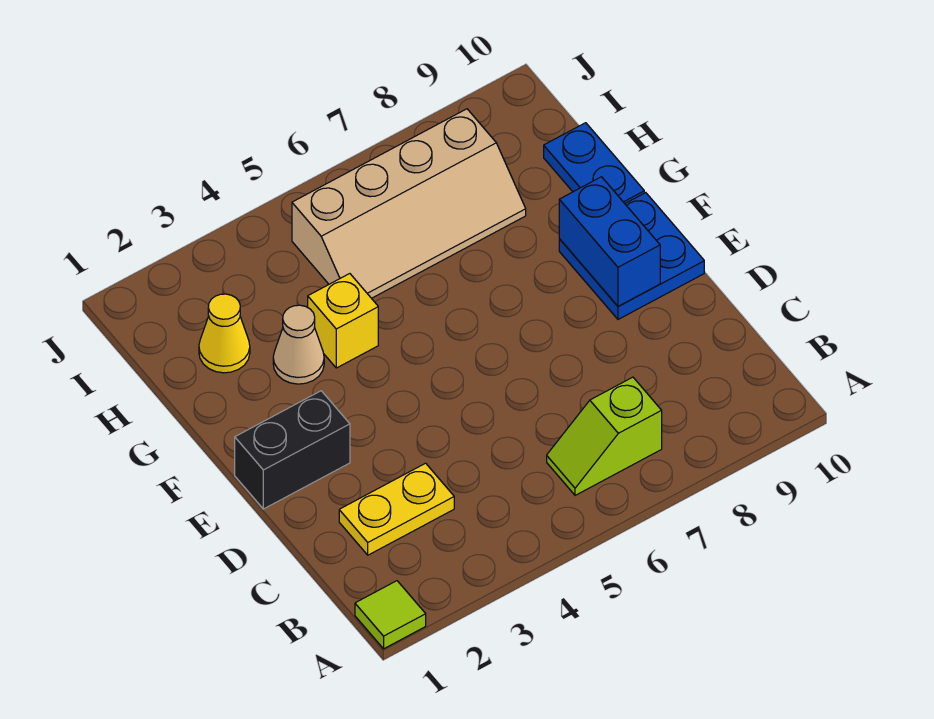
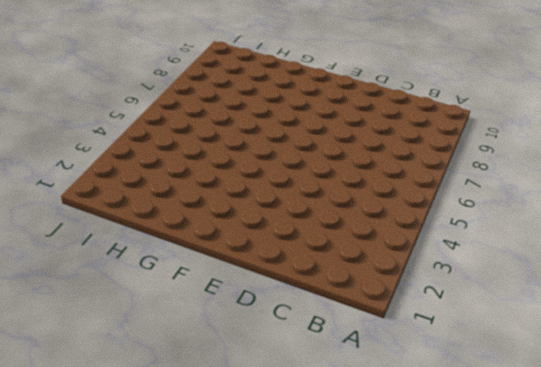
none -> lime 1x1 tile [355,581,426,649]
none -> lime 1x2 slope [547,377,662,495]

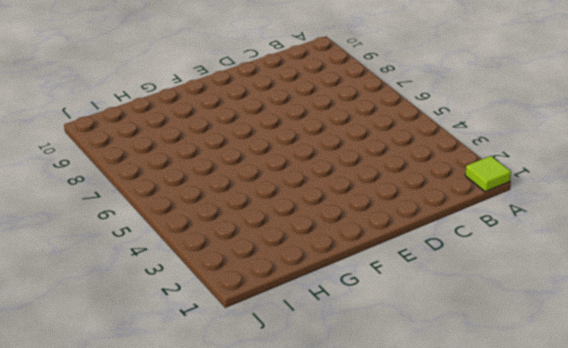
none -> lime 1x2 slope [547,377,662,495]
none -> yellow 1x2 plate [339,463,454,555]

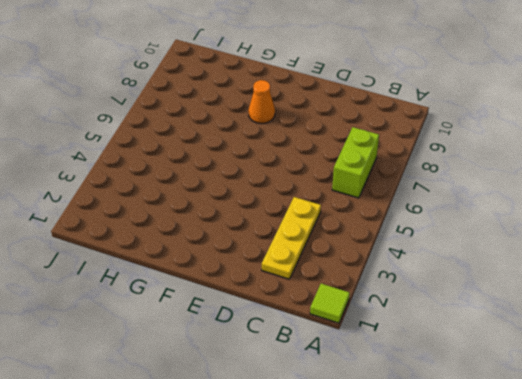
lime 1x2 brick [332,127,379,198] -> lime 1x2 slope [547,377,662,495]
yellow 1x3 plate [262,197,321,279] -> yellow 1x2 plate [339,463,454,555]
orange 1x1 cone [248,80,275,124] -> none
none -> black 1x2 brick [235,391,350,509]
none -> blue 2x2 plate [559,193,704,319]

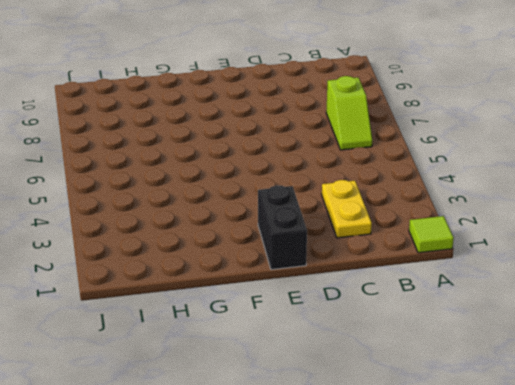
none -> blue 2x2 plate [559,193,704,319]
none -> tan 1x1 cone [273,305,324,384]

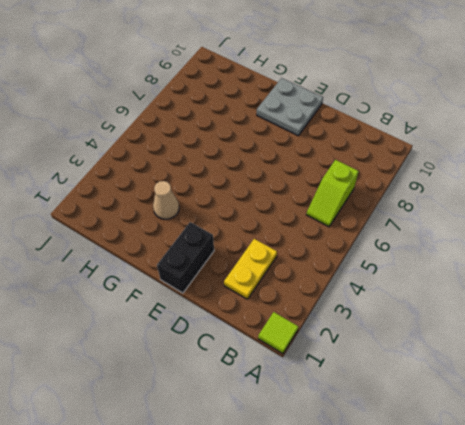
grey 2x2 plate [257,78,323,136] -> blue 2x2 plate [559,193,704,319]
none -> yellow 1x1 brick [308,274,378,368]
none -> blue 1x2 plate [544,123,644,203]

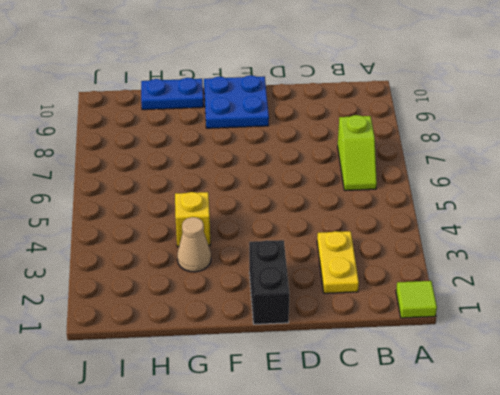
none -> yellow 1x1 cone [199,294,250,373]
none -> tan 2x4 slope [292,109,526,298]

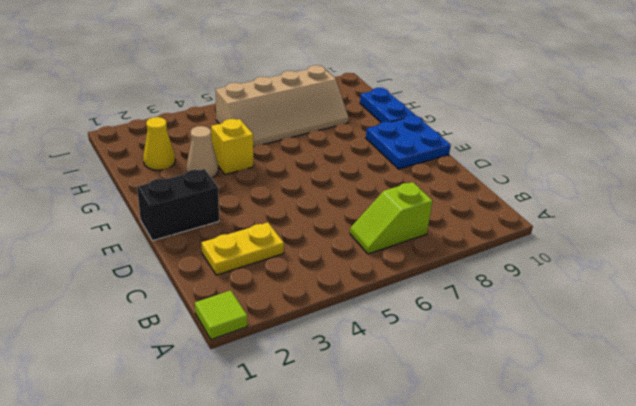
none -> blue 1x2 brick [559,177,660,306]

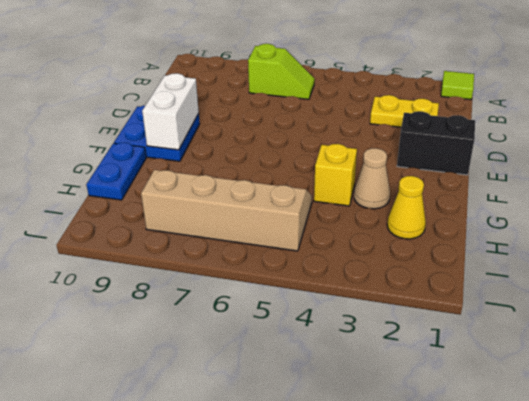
white 1x2 brick [142,73,199,150] -> blue 1x2 brick [559,177,660,306]

